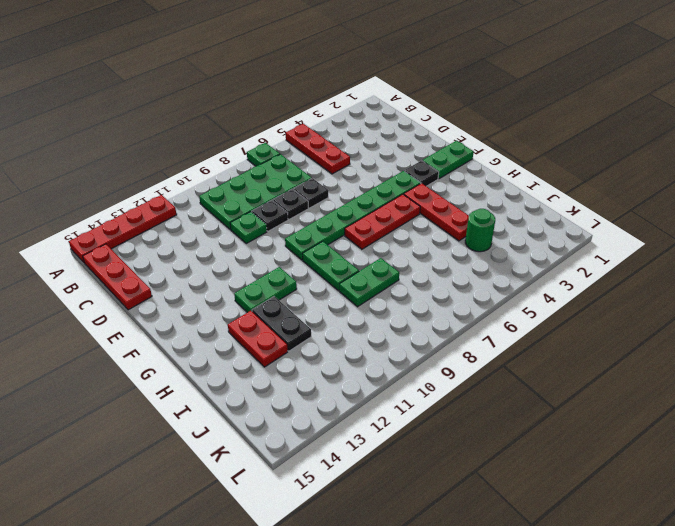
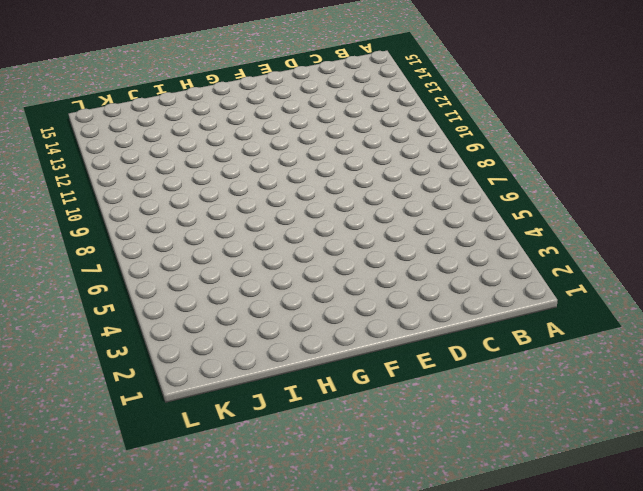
none -> red 1x3 plate [286,124,350,174]
none -> green 1x1 plate [247,143,280,166]
none -> red 1x4 plate [69,195,177,262]

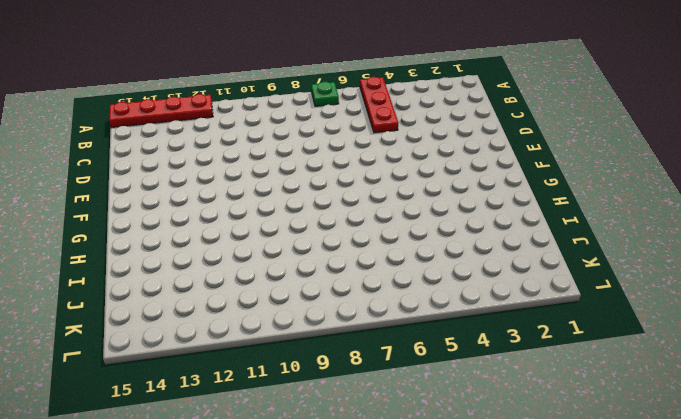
none -> green 2x4 plate [199,154,312,230]
none -> red 1x3 plate [83,244,152,310]
none -> black 1x1 plate [293,178,328,208]

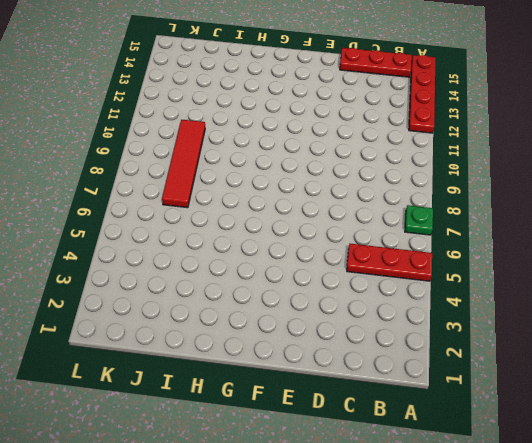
red 1x4 tile [162,120,205,208] -> none
none -> green 2x4 plate [199,154,312,230]
none -> black 1x1 plate [293,178,328,208]
none -> black 1x1 plate [273,189,308,219]

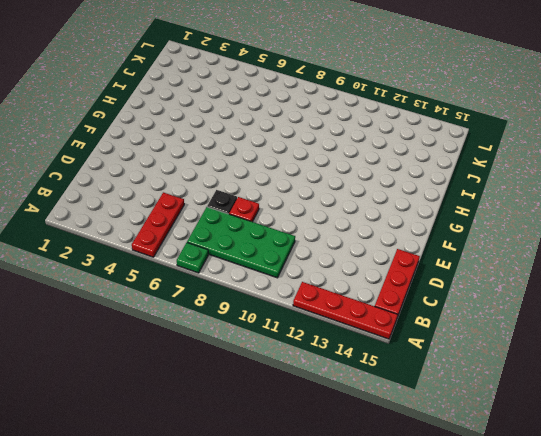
red 1x1 plate [229,197,259,222] -> black 1x1 plate [273,189,308,219]
none -> black 1x1 plate [252,200,288,231]
none -> green 1x1 plate [230,212,267,243]
none -> green 1x2 plate [423,141,474,179]

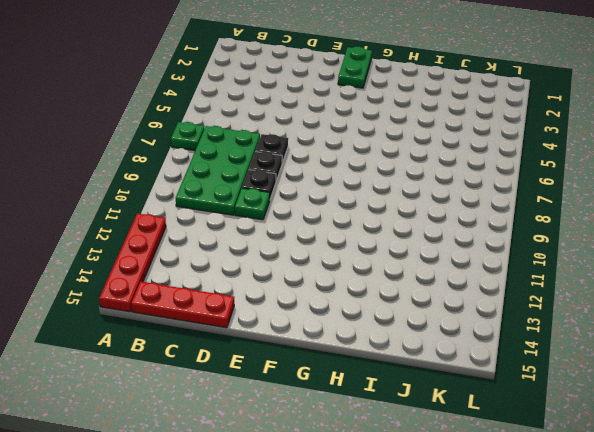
none -> red 1x3 plate [286,124,350,174]
none -> black 1x1 plate [405,161,439,186]
none -> green 1x6 plate [285,171,421,260]

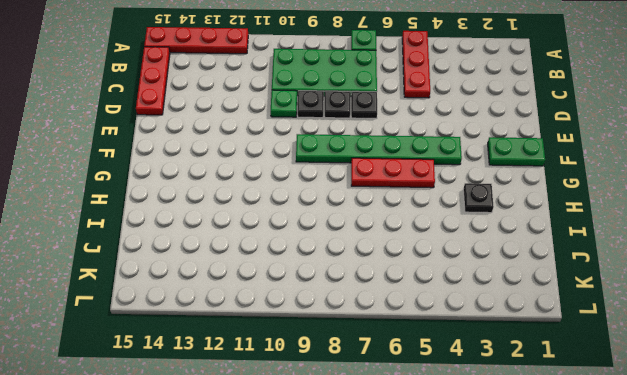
black 1x1 plate [463,183,494,213] -> black 1x1 plate moved to [405,161,439,186]
none -> red 1x3 plate [404,183,469,241]
none -> green 1x2 plate [302,241,359,290]
none -> green 1x2 plate [234,267,297,313]

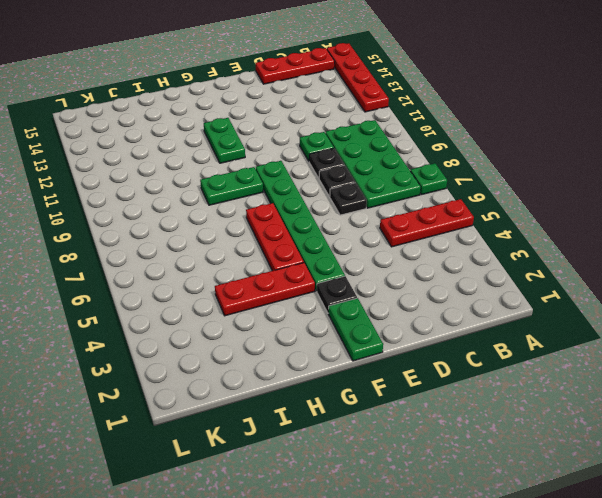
none -> black 1x2 plate [252,296,311,351]
none -> red 1x2 plate [228,311,288,367]
none -> green 1x2 plate [339,258,399,307]

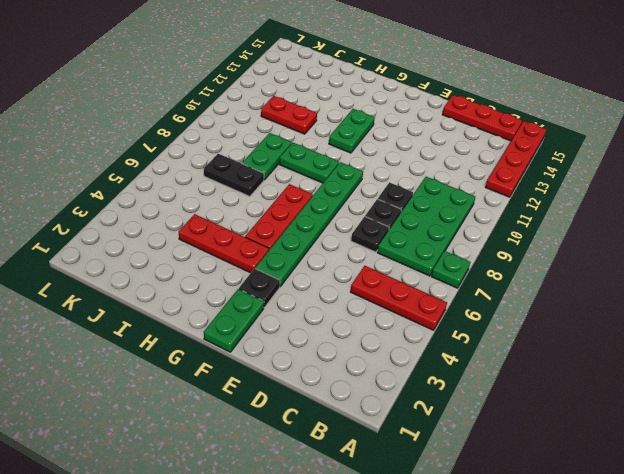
black 1x2 plate [204,154,264,197] -> black 1x2 plate moved to [252,296,311,351]
red 1x2 plate [261,96,317,134] -> red 1x2 plate moved to [228,311,288,367]
none -> green 1x1 plate [230,212,267,243]
none -> green 1x1 round brick [465,209,495,252]

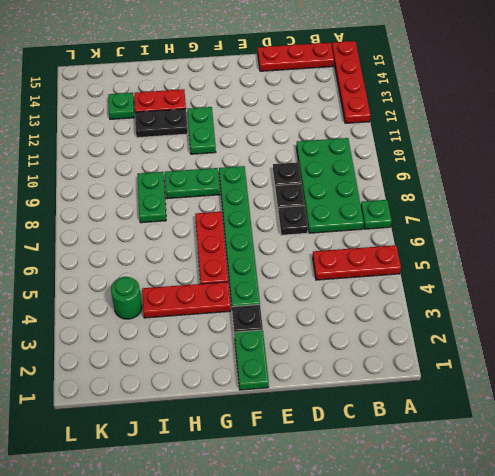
green 1x1 plate [108,93,134,119] -> green 1x1 plate moved to [230,212,267,243]

